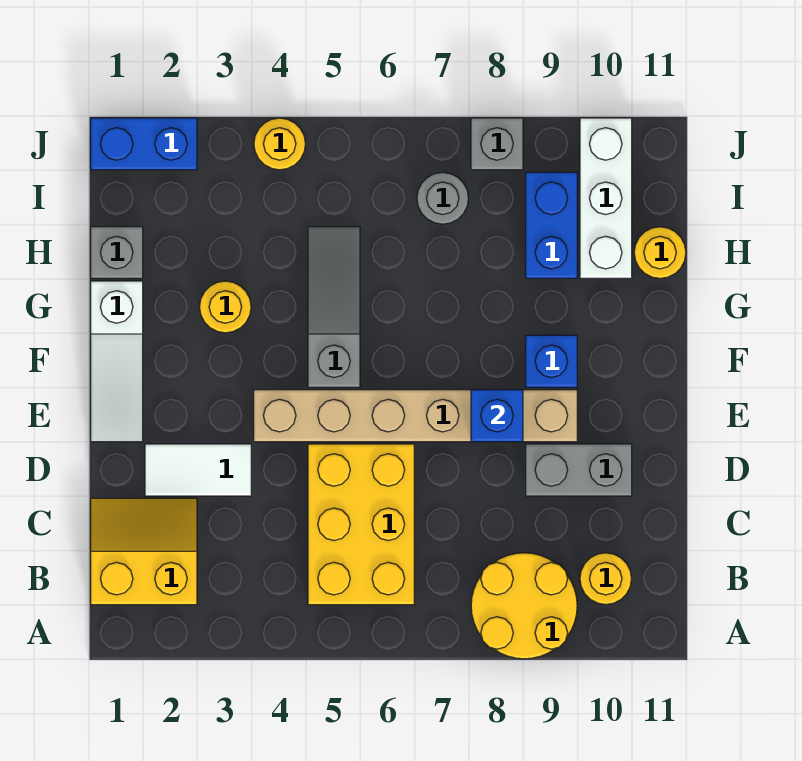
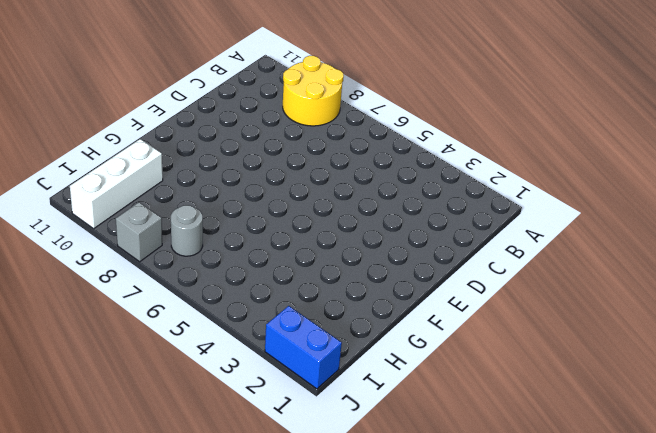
none -> yellow 2x2 slope [91,498,197,605]
none -> yellow 2x3 brick [308,444,414,605]
none -> yellow 1x1 round brick [580,553,632,604]

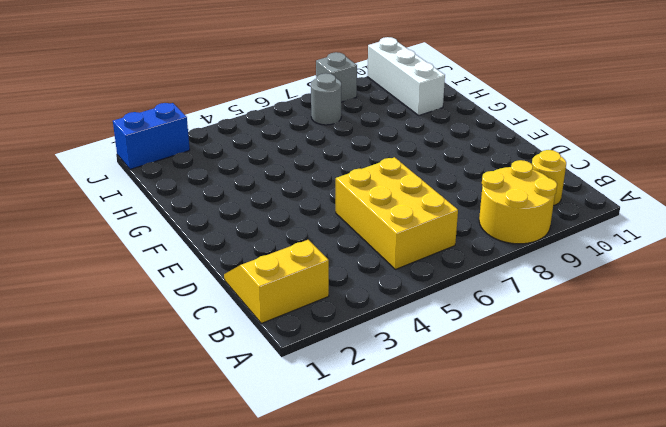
none -> white 1x2 tile [145,444,251,496]
none -> grey 1x2 brick [526,444,632,496]
none -> white 1x3 slope [91,281,143,442]

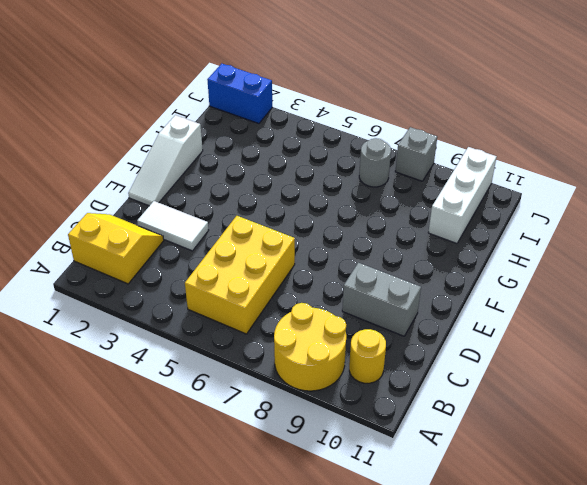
none -> tan 1x6 brick [254,390,577,442]
none -> grey 1x3 slope [308,227,360,387]
none -> blue 1x1 brick [526,335,577,387]

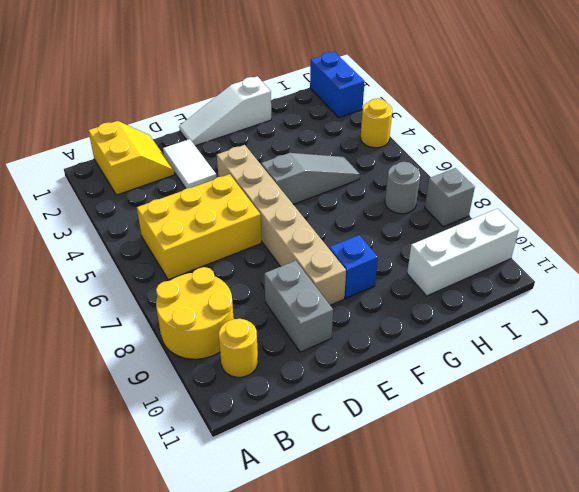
none -> yellow 1x1 round brick [200,281,251,333]
none -> grey 1x1 brick [91,227,143,278]
none -> blue 1x2 brick [526,172,577,278]

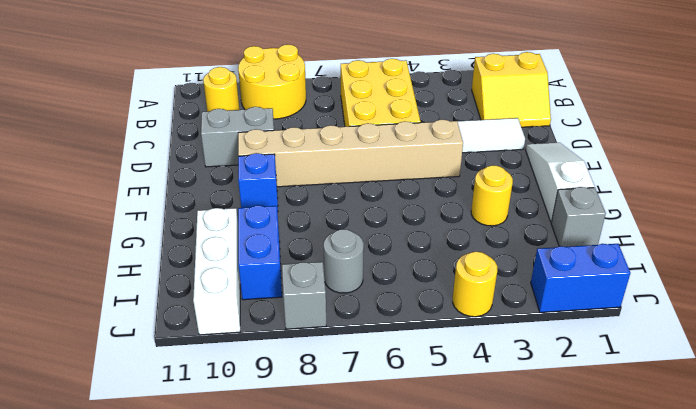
none -> grey 1x3 slope [308,227,360,387]
none -> yellow 1x1 round brick [634,227,686,278]
none -> blue 1x1 brick [471,390,523,442]

